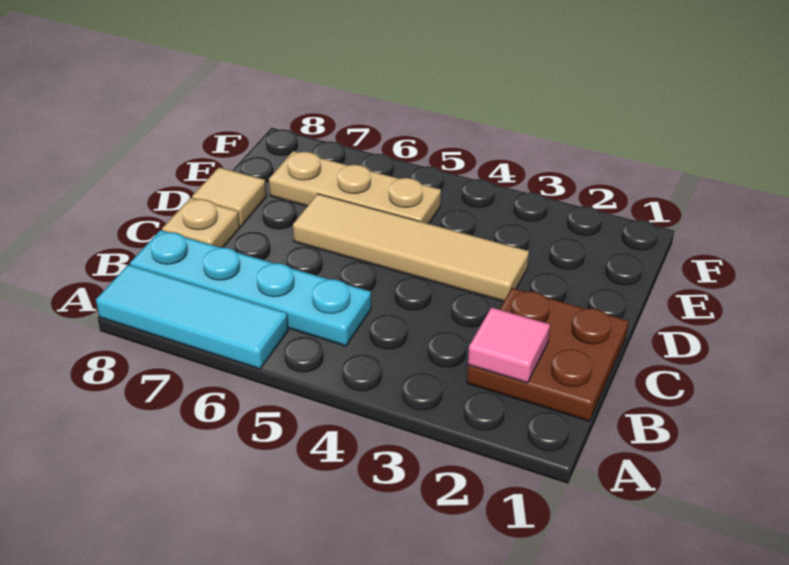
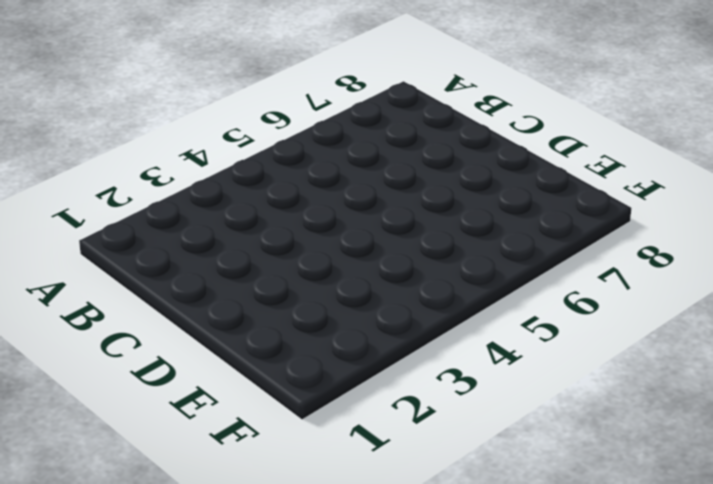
none -> cyan 1x3 tile [96,265,288,369]
none -> brown 2x2 plate [467,288,629,421]

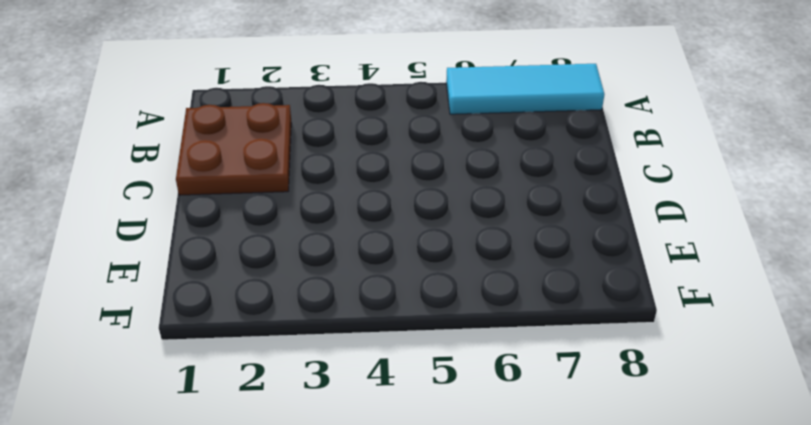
none -> cyan 1x4 plate [130,230,371,346]
none -> tan 1x1 plate [162,198,240,248]

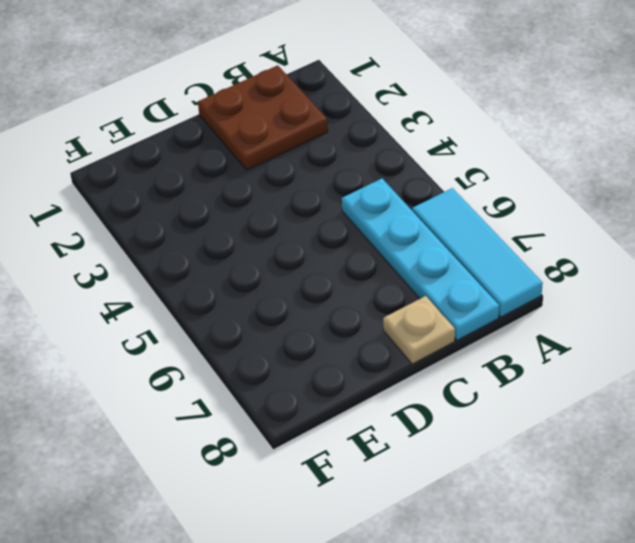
none -> tan 1x4 tile [293,194,529,302]
none -> tan 1x1 tile [192,167,267,227]

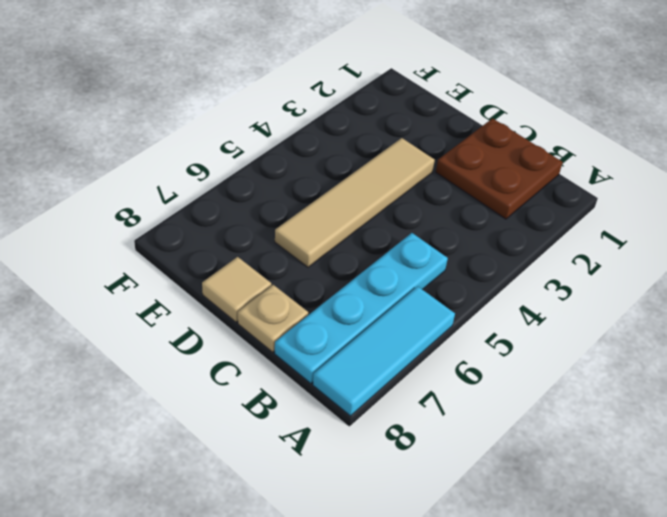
none -> tan 1x3 plate [269,151,441,224]
none -> pink 1x1 tile [468,307,550,383]

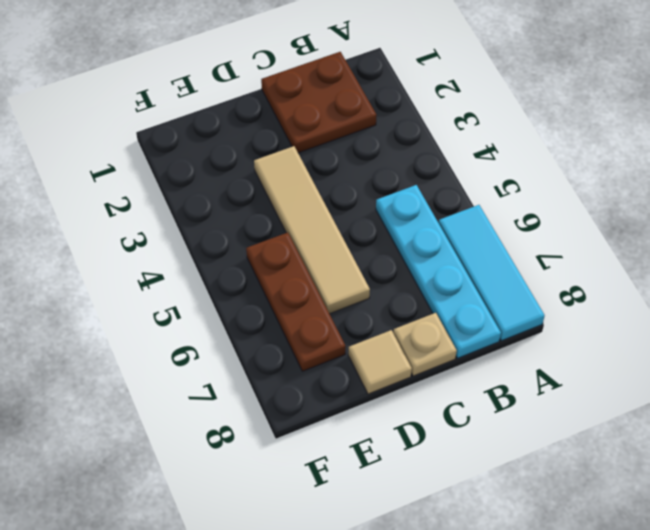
brown 1x3 plate [246,233,346,371] -> tan 1x3 plate [269,151,441,224]
none -> pink 1x1 tile [468,307,550,383]

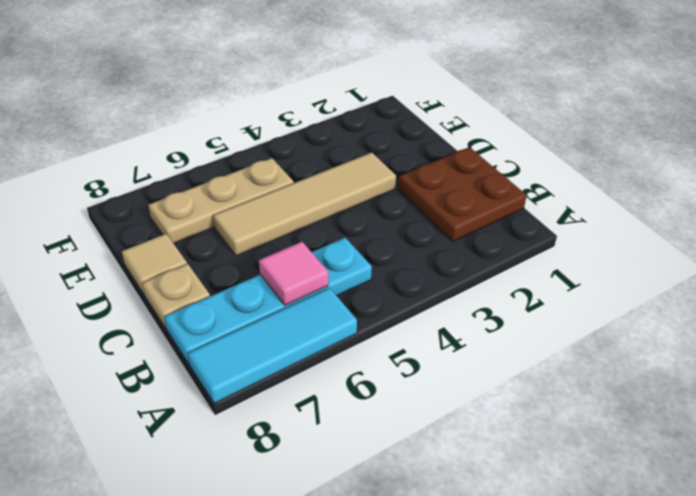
pink 1x1 tile [259,242,328,305] -> pink 1x1 tile moved to [468,307,550,383]

